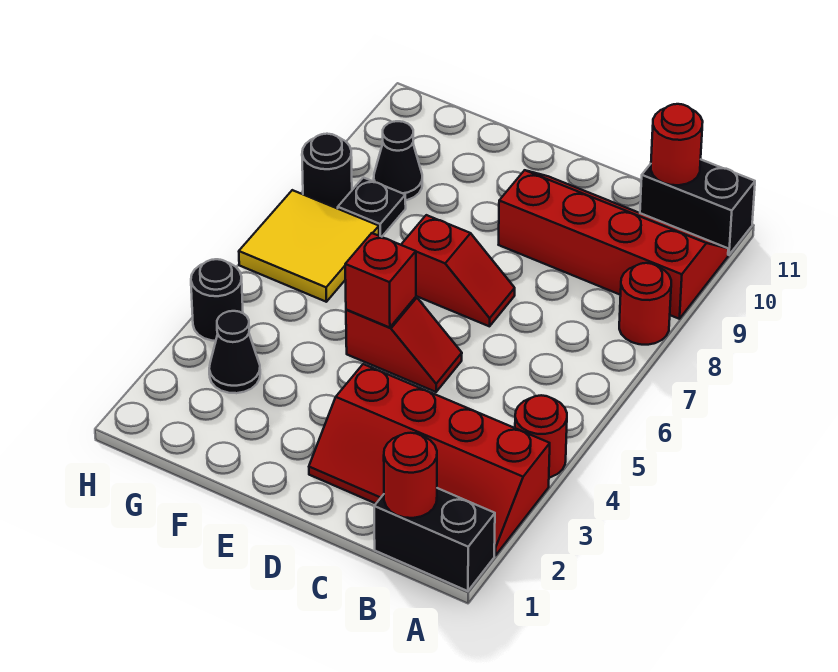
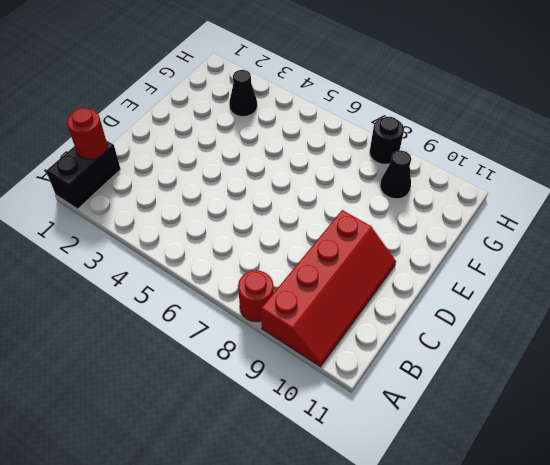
none -> red 2x4 slope [309,364,550,555]
none -> red 1x1 round brick [515,395,567,477]
none -> black 1x2 brick [640,160,755,255]

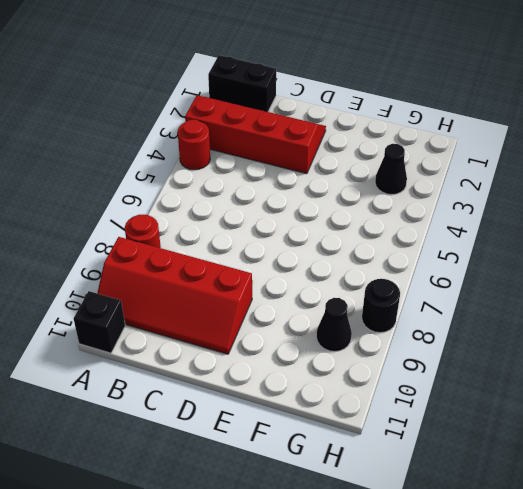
black 1x1 brick [74,291,125,353] -> black 1x2 brick [640,160,755,255]
none -> red 1x2 slope [346,297,462,392]
none -> red 1x2 slope [401,215,515,326]
none -> yellow 2x2 tile [239,190,379,302]

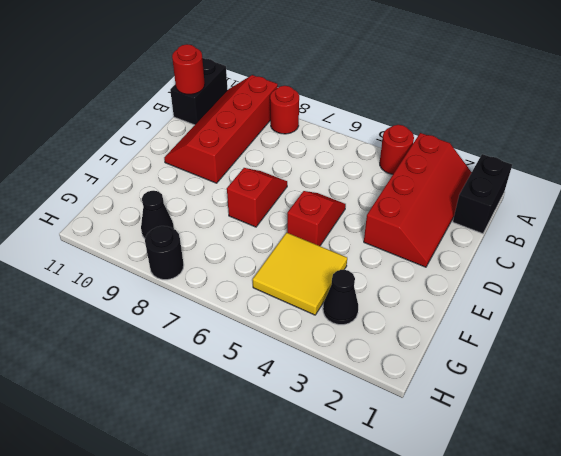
yellow 2x2 tile [253,233,347,315] -> yellow 2x2 tile moved to [239,190,379,302]
none -> black 1x1 plate [338,178,406,237]
none -> black 1x1 round brick [191,259,243,341]
none -> red 1x1 round brick [384,433,437,518]

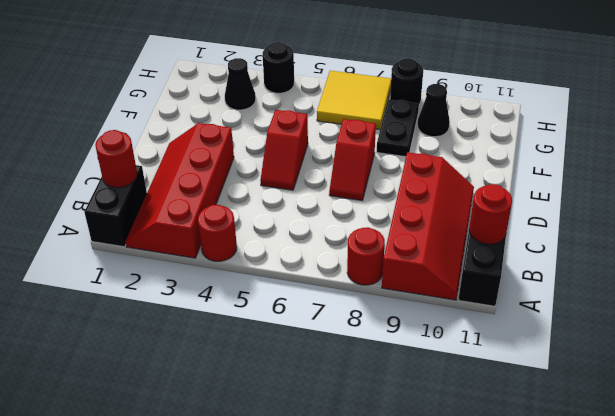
black 1x2 plate [377,100,419,157] -> black 1x1 plate [338,178,406,237]
none -> red 1x1 brick [345,233,416,328]

